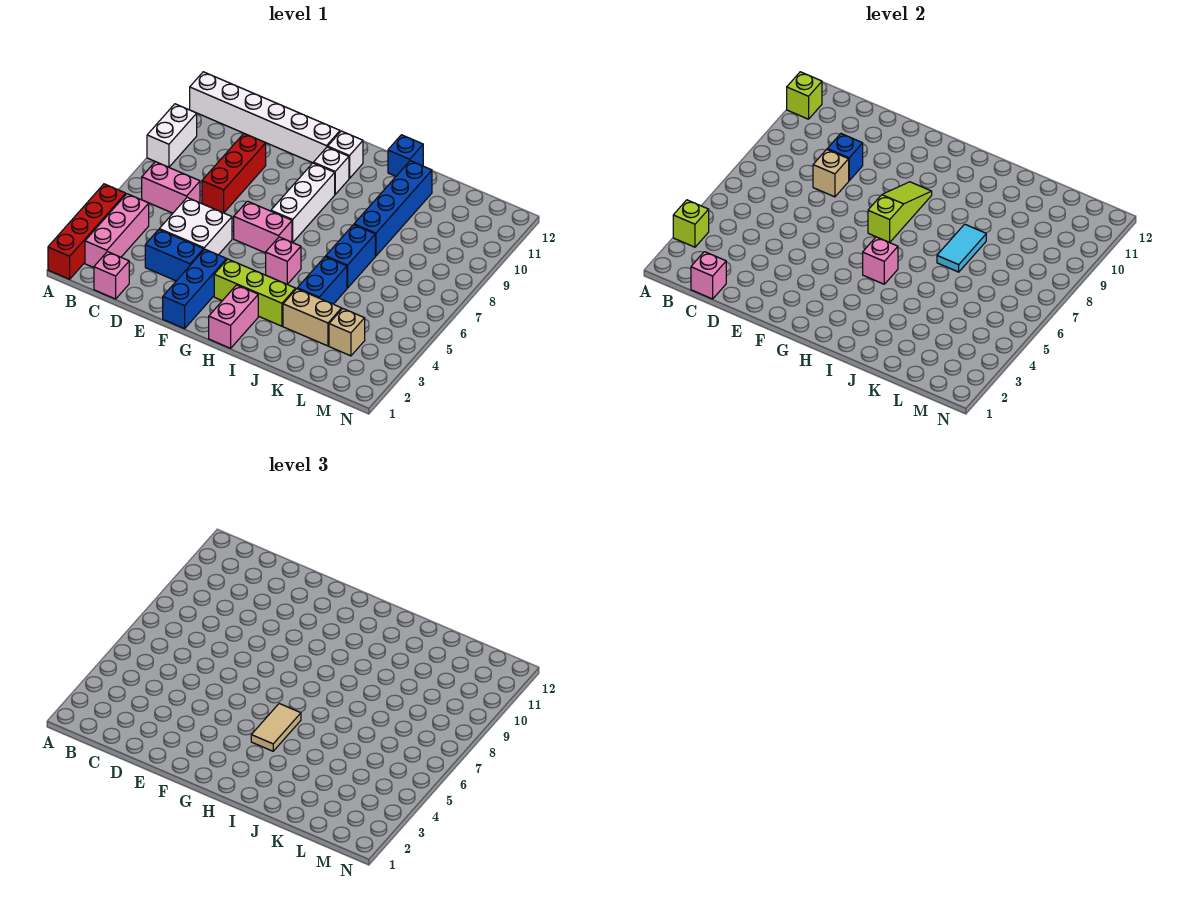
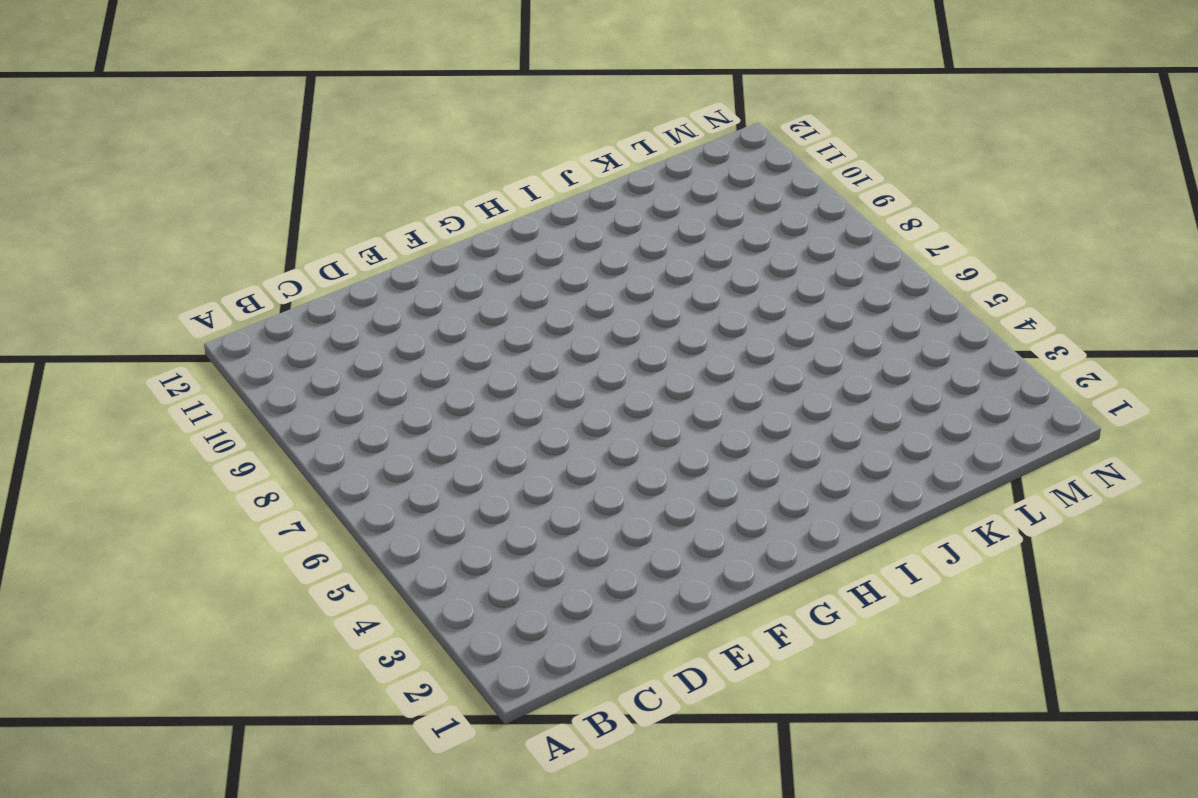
none -> red 1x4 brick [48,184,126,279]
none -> white 1x2 brick [147,104,197,167]
none -> white 1x6 brick [190,72,340,163]
none -> pink 1x3 brick [85,194,149,268]

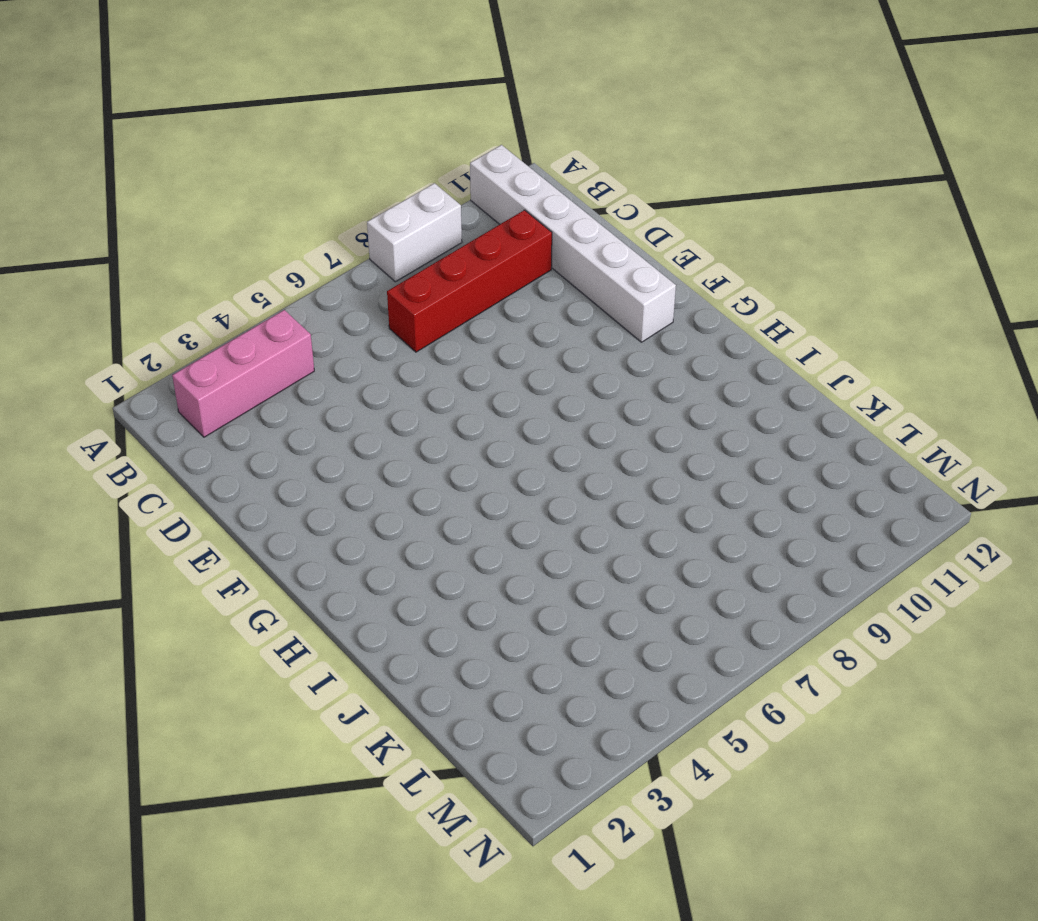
red 1x4 brick [387,210,552,352] -> red 1x4 brick moved to [48,184,126,279]
none -> pink 1x2 brick [142,162,200,213]
none -> pink 1x1 brick [94,252,129,299]
none -> blue 1x2 brick [145,230,204,281]
none -> white 2x2 brick [159,198,232,255]

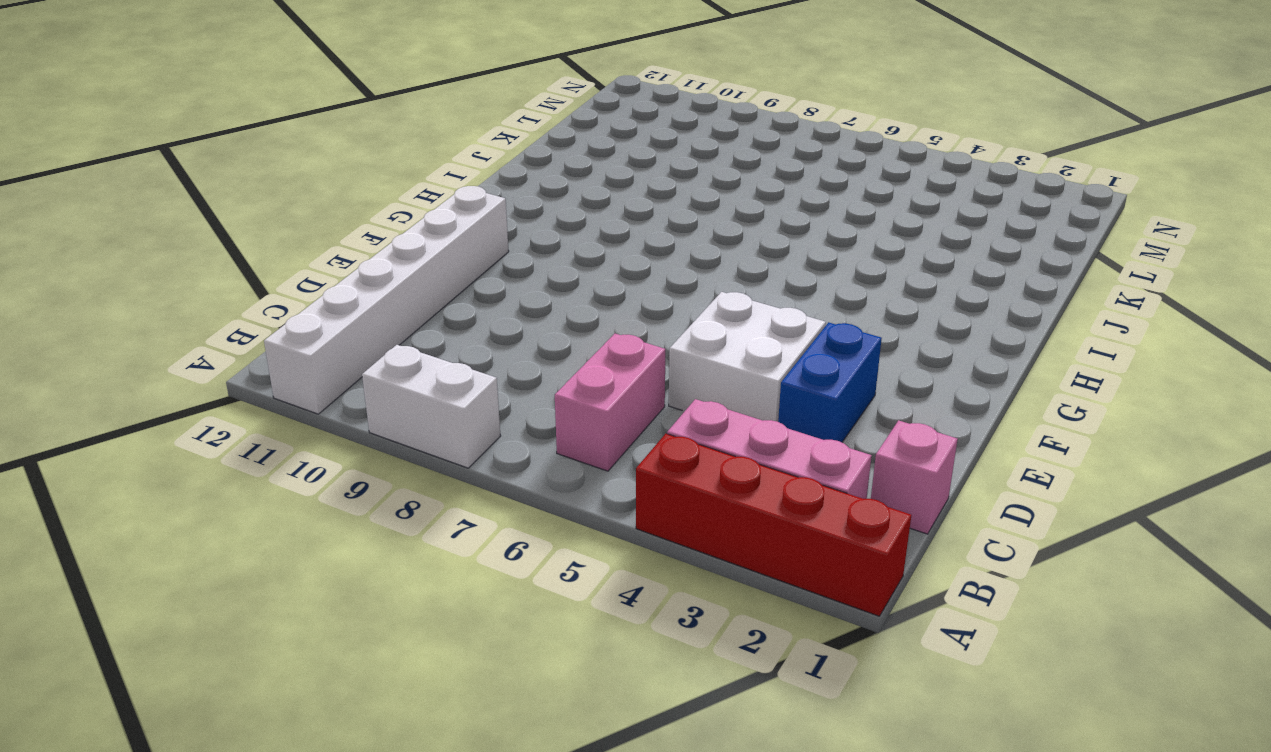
none -> red 1x3 brick [202,134,266,213]
none -> blue 1x3 brick [163,249,227,329]
none -> pink 1x2 brick [234,201,292,253]
none -> lime 1x3 brick [214,259,296,326]

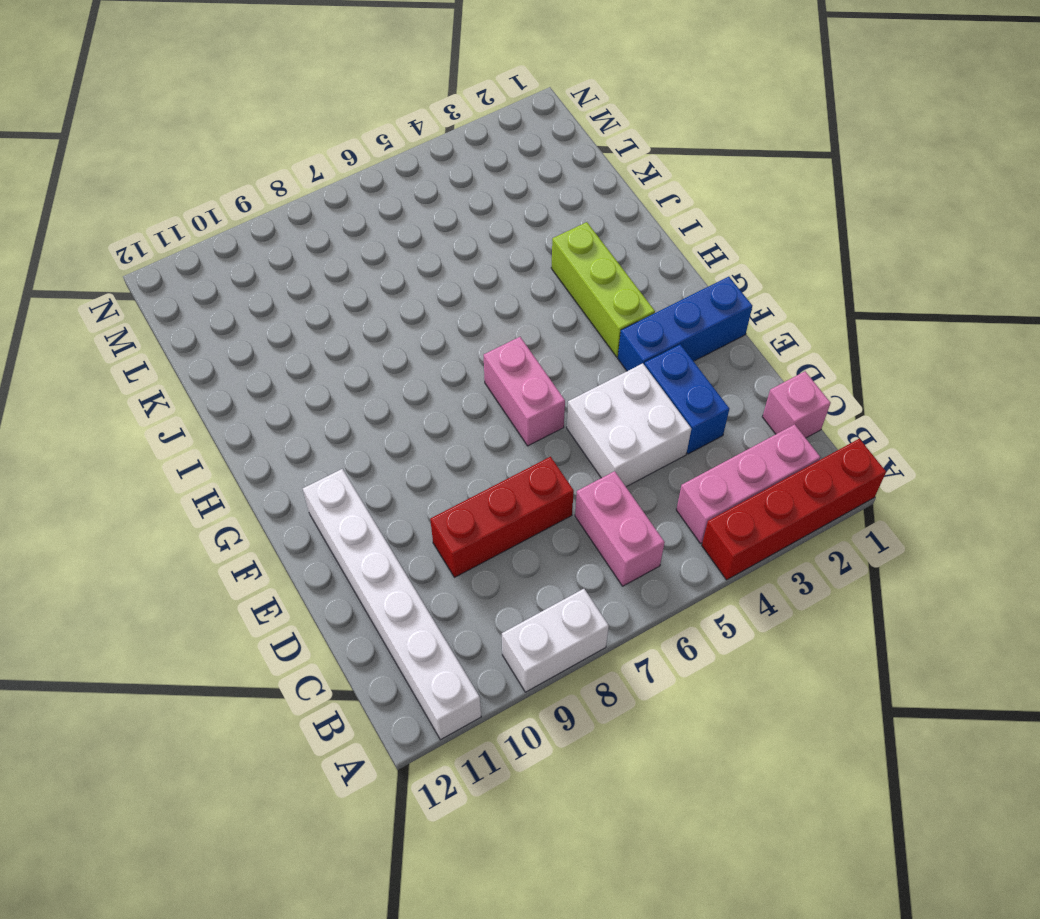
none -> white 1x3 brick [271,163,335,242]
none -> white 1x1 brick [313,147,349,194]
none -> white 1x1 brick [328,131,363,178]
none -> pink 1x2 brick [209,285,258,348]

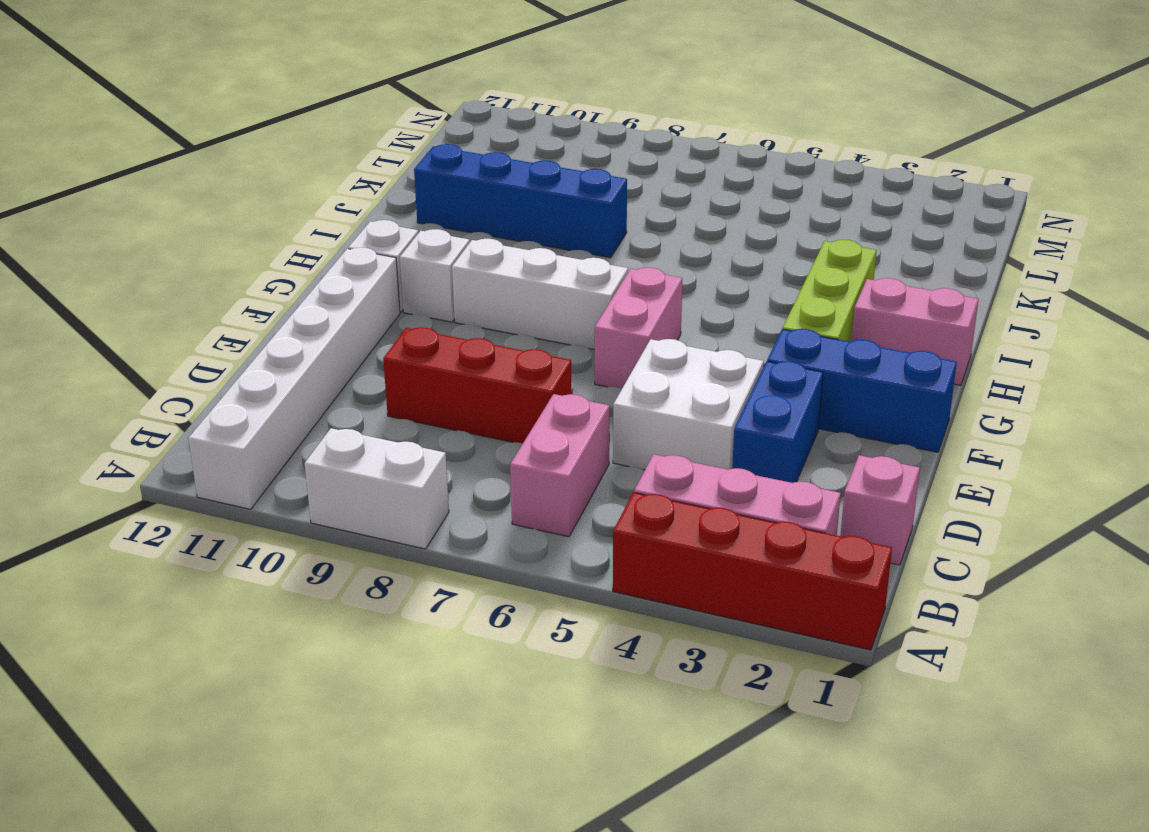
none -> pink 1x1 brick [266,237,301,284]
none -> blue 1x1 brick [388,135,423,176]
none -> tan 1x2 brick [283,289,342,346]
none -> blue 1x2 brick [297,257,347,304]

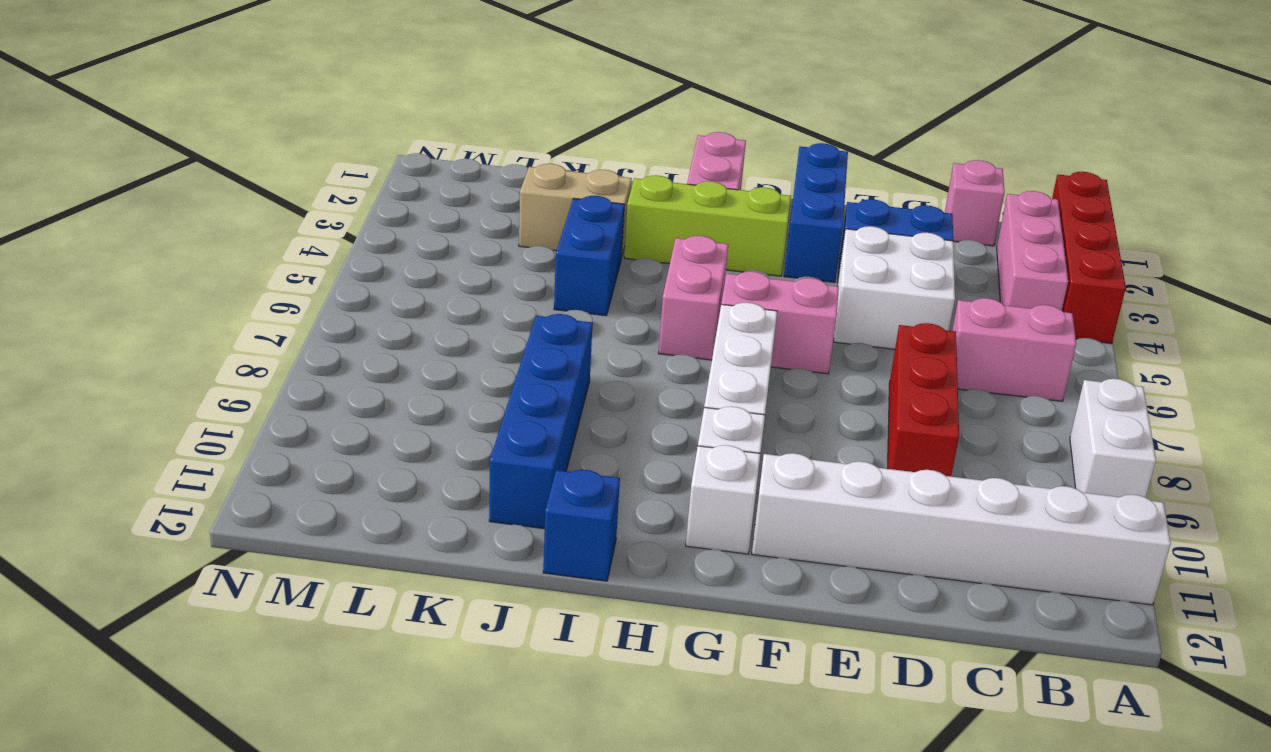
pink 1x2 brick [659,236,728,360] -> pink 1x1 brick [266,237,301,284]
none -> blue 1x2 brick [326,225,375,288]
none -> tan 1x1 brick [329,309,365,356]
none -> lime 1x1 brick [673,200,709,247]
none -> lime 1x1 brick [787,72,822,119]

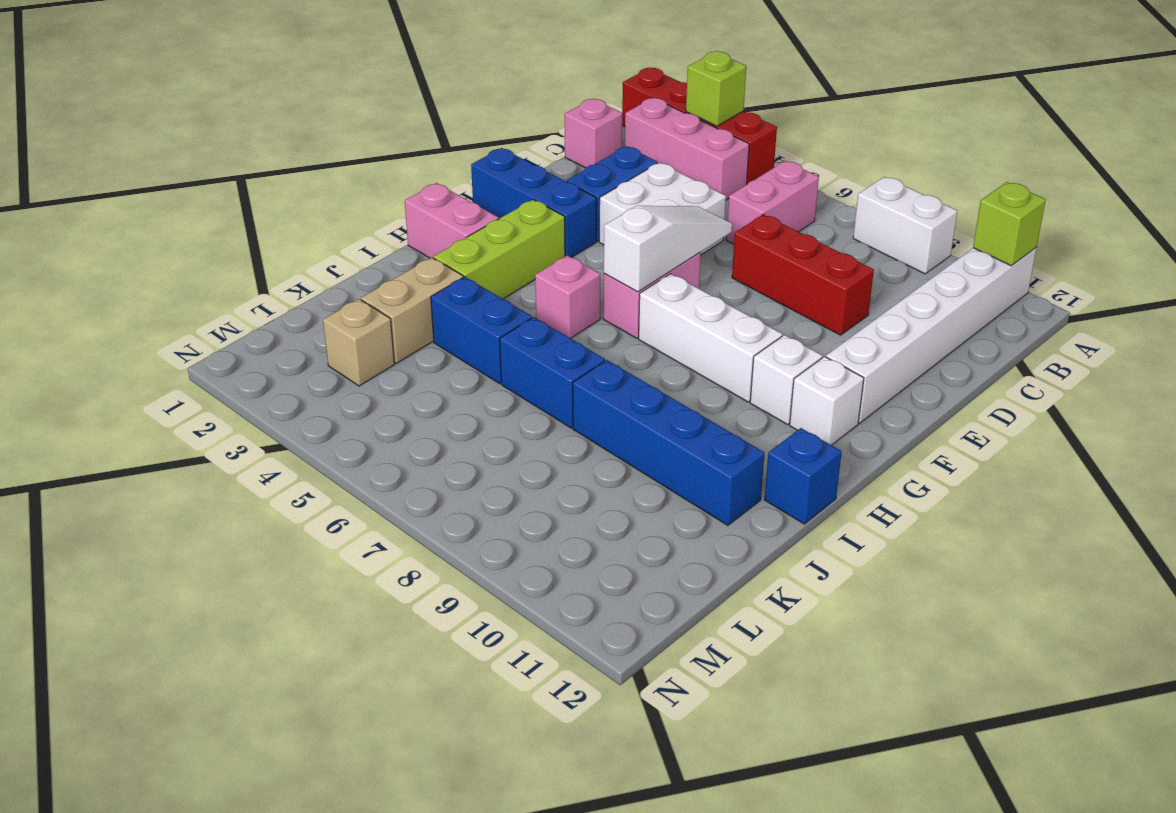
white 1x3 slope [604,206,732,292] -> none
none -> pink 1x1 brick [691,252,726,299]
none -> tan 1x1 brick [813,150,849,197]
none -> blue 1x1 brick [827,134,863,181]
none -> lime 1x3 slope [868,182,932,242]

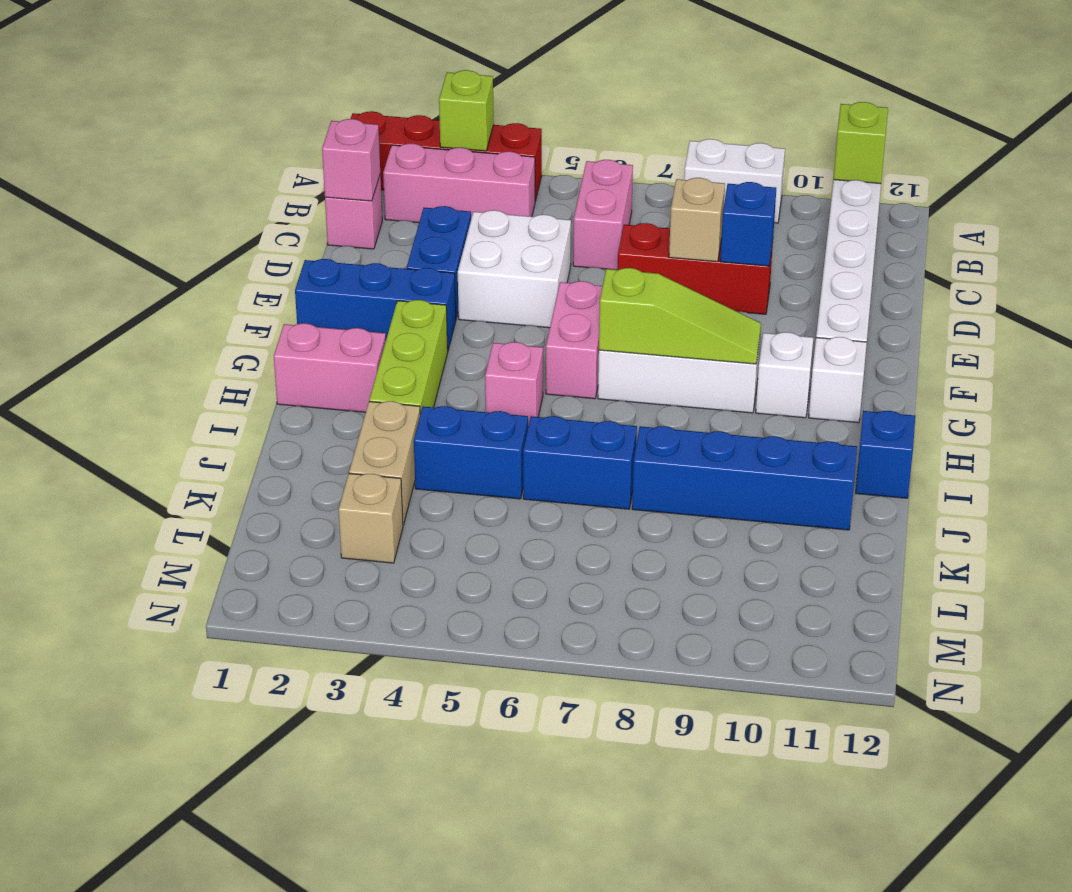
none -> pink 1x1 brick [863,237,898,284]
none -> cyan 1x2 tile [937,224,986,272]
none -> tan 1x2 tile [251,704,301,751]

